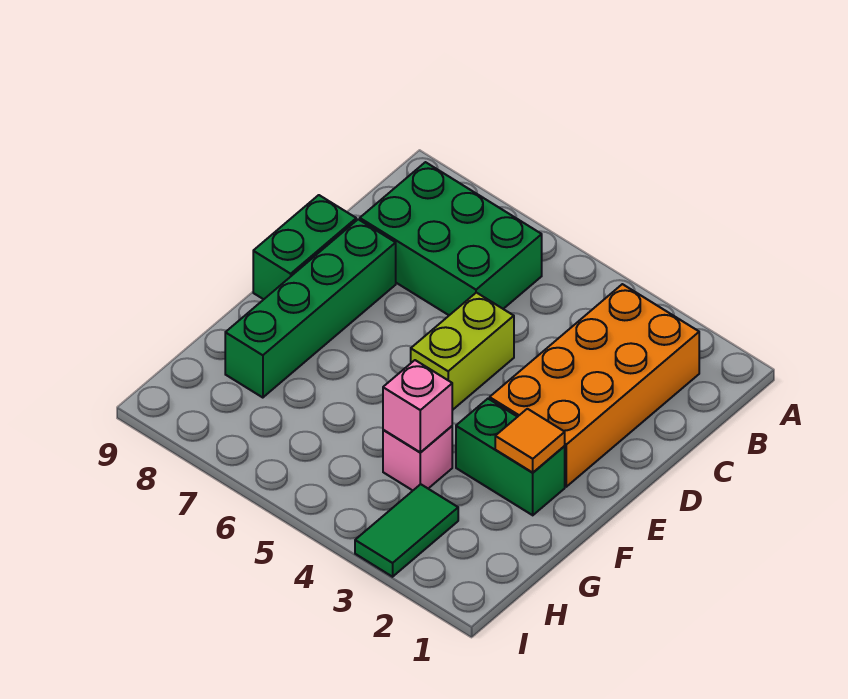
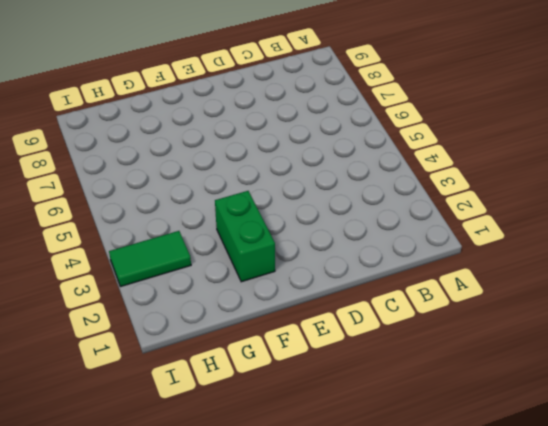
none -> orange 2x4 brick [490,284,699,487]
none -> green 2x3 brick [360,162,542,315]

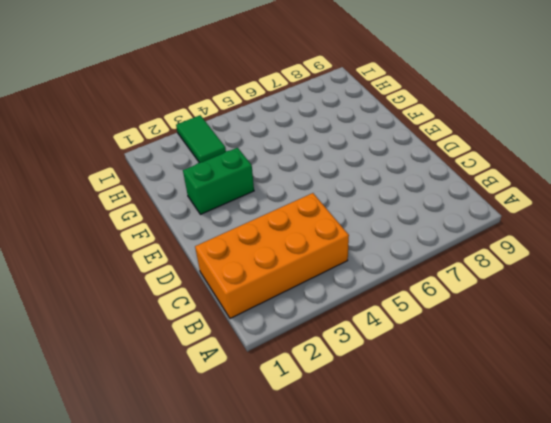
orange 2x4 brick [195,193,349,318] -> orange 2x4 brick turned to [490,284,699,487]
none -> green 2x3 brick [360,162,542,315]
none -> lime 1x2 brick [411,293,514,410]

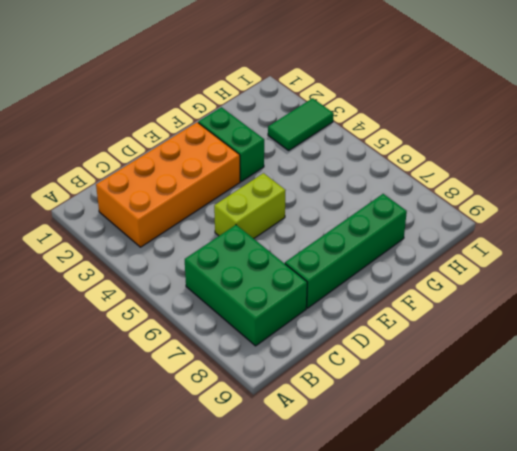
none -> green 1x2 brick [253,195,356,299]
none -> pink 1x1 brick [383,426,452,490]

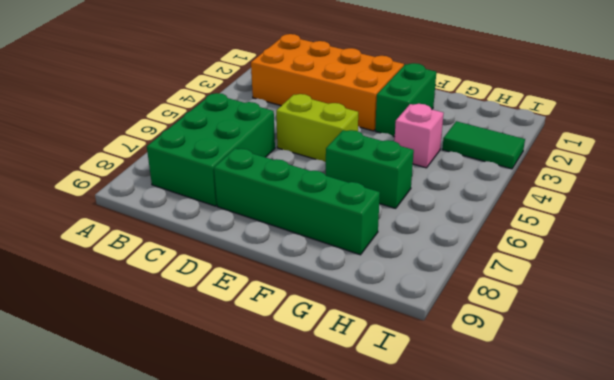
green 1x2 brick [326,130,414,208] -> green 1x2 brick moved to [253,195,356,299]
none -> orange 1x1 tile [495,409,565,472]
none -> pink 1x1 brick [383,360,452,452]

